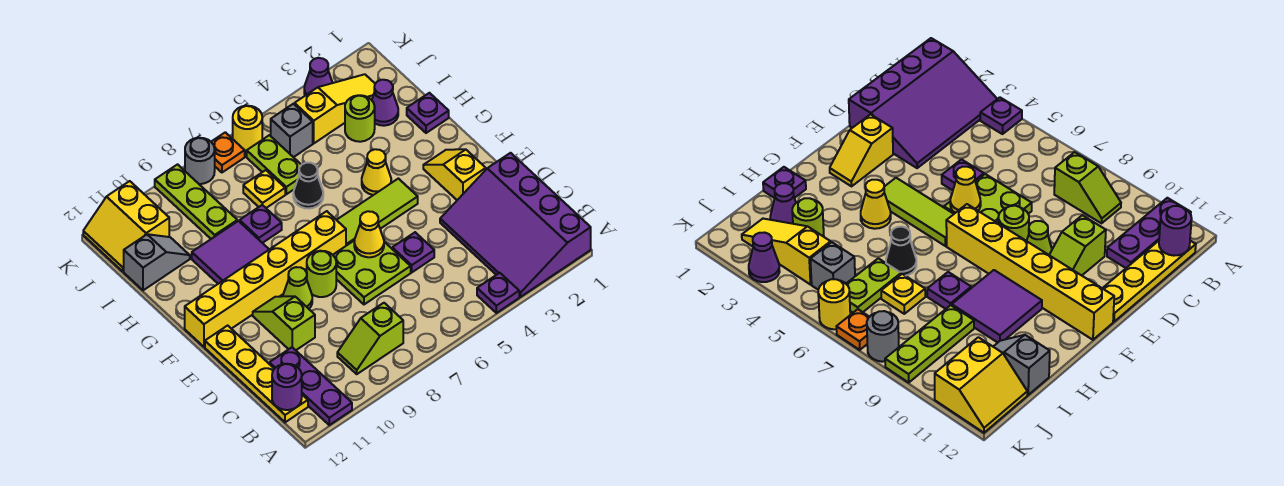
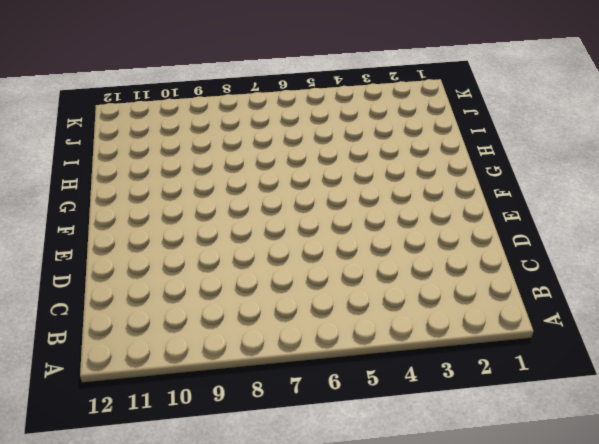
none -> purple 3x4 slope [440,153,591,297]
none -> purple 1x1 plate [477,273,519,313]
none -> purple 1x3 plate [269,347,352,425]
none -> lime 1x2 slope [337,303,403,374]

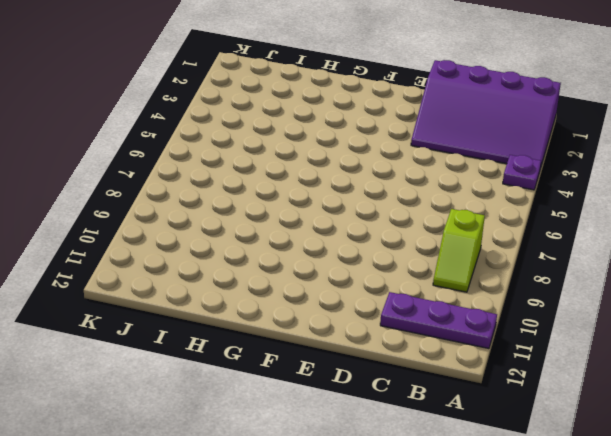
none -> yellow 1x4 plate [205,326,308,422]
none -> purple 1x1 plate [392,232,434,272]
none -> lime 2x2 plate [333,240,411,304]
none -> lime 1x2 slope [253,296,315,350]

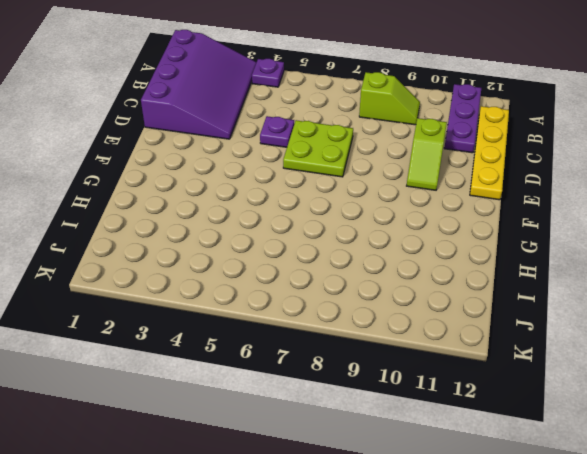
none -> yellow 1x2 slope [423,149,486,200]
none -> lime 1x1 round brick [307,251,336,297]
none -> lime 1x1 cone [283,267,312,309]
none -> lime 1x3 tile [337,179,418,246]

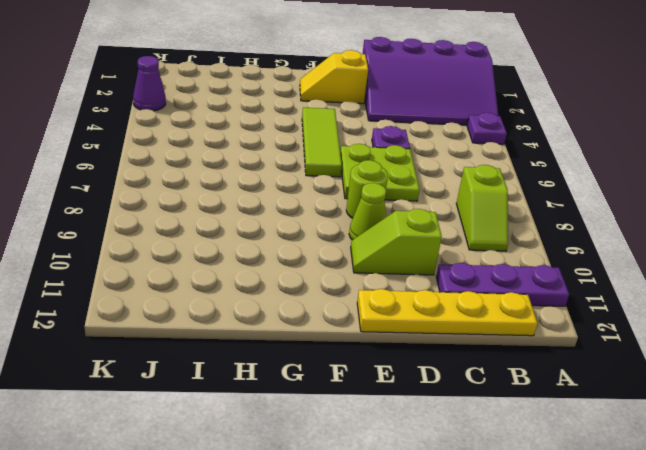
none -> yellow 1x6 brick [185,211,346,347]
none -> yellow 1x1 cone [362,149,391,195]
none -> purple 2x2 tile [192,221,269,284]
none -> purple 1x1 plate [407,93,449,133]

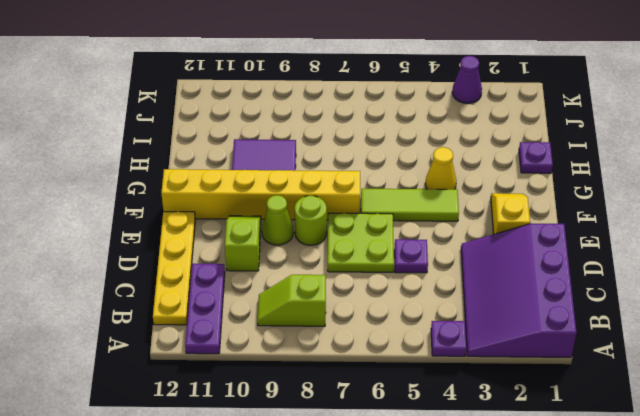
none -> black 1x1 cone [293,163,323,209]
none -> purple 1x1 plate [240,205,282,243]
none -> purple 1x1 cone [372,80,398,126]
none -> lime 1x1 round brick [345,95,375,142]

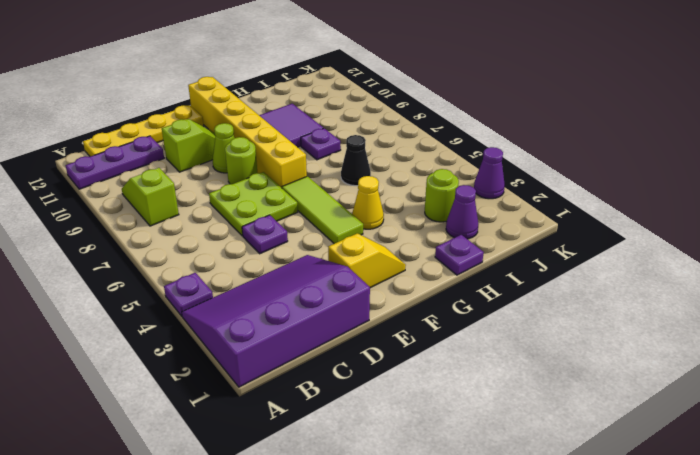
none -> lime 1x2 plate [247,135,301,194]
none -> yellow 1x1 plate [243,170,285,208]
none -> lime 1x3 plate [155,164,237,239]
none -> grey 1x2 slope [124,234,190,290]

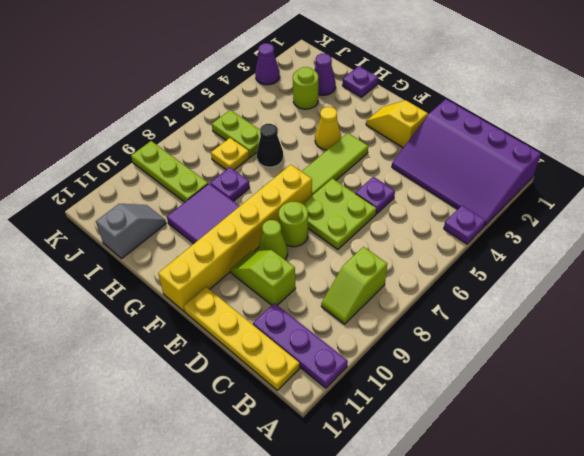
none -> yellow 1x3 slope [295,74,375,143]
none -> grey 1x1 brick [271,104,313,157]
none -> yellow 2x2 slope [83,181,169,271]
none -> yellow 1x1 round brick [233,106,262,152]

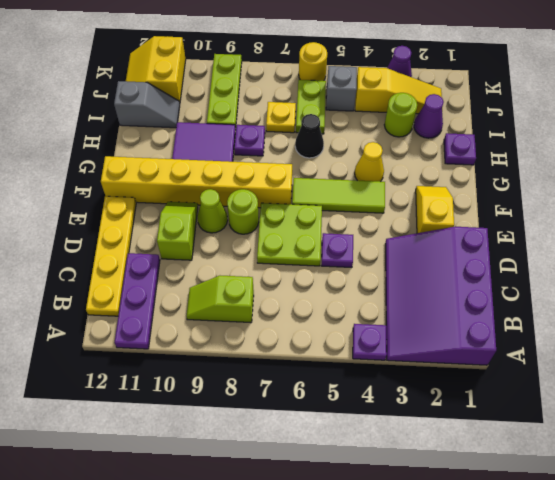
none -> orange 1x1 plate [211,132,245,172]
none -> grey 1x1 round brick [185,138,215,184]
none -> purple 1x1 round brick [272,364,302,410]
none -> yellow 1x1 cone [354,211,384,257]

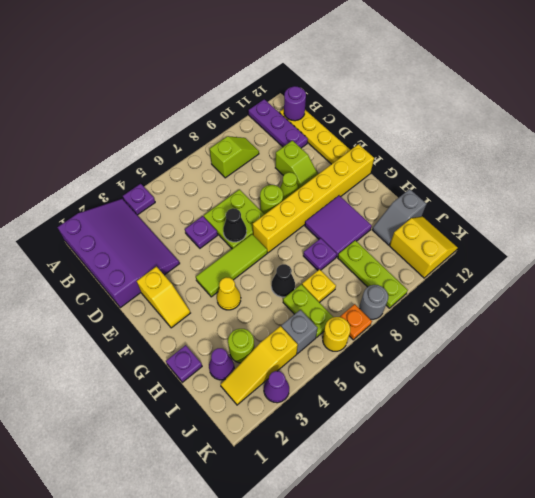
black 1x1 cone [223,208,246,242] -> yellow 1x1 cone [354,211,384,257]

